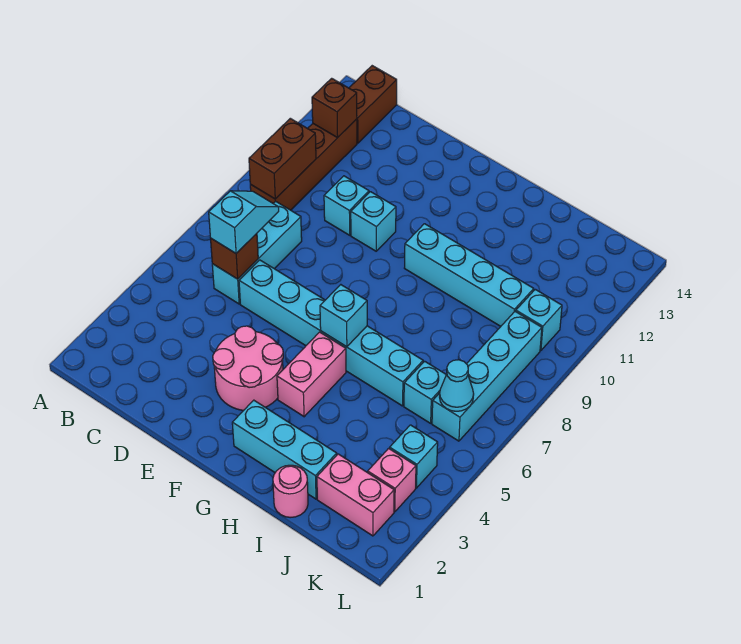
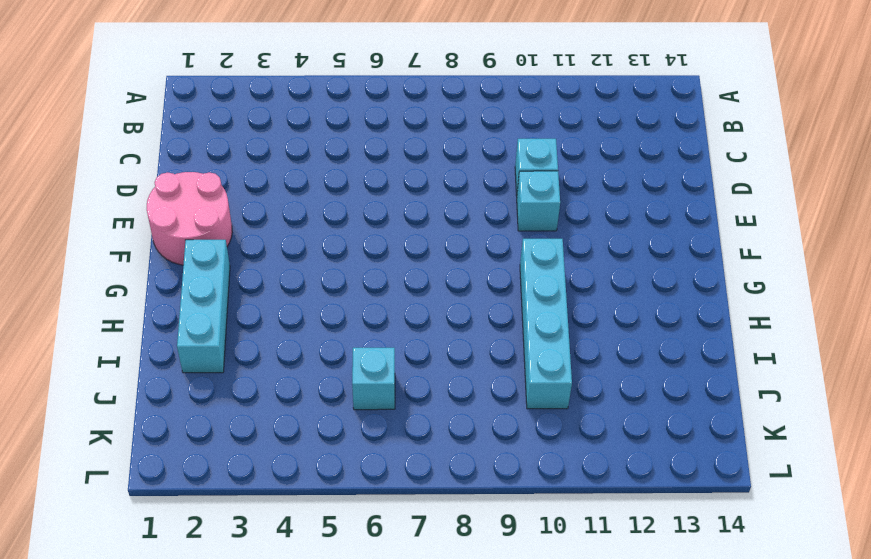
pink 2x2 round brick [147,172,232,265] -> pink 2x2 round brick moved to [213,326,283,411]
none -> brown 1x4 brick [250,119,357,210]
none -> brown 1x2 brick [349,66,397,143]
none -> cyan 1x3 brick [212,201,302,304]

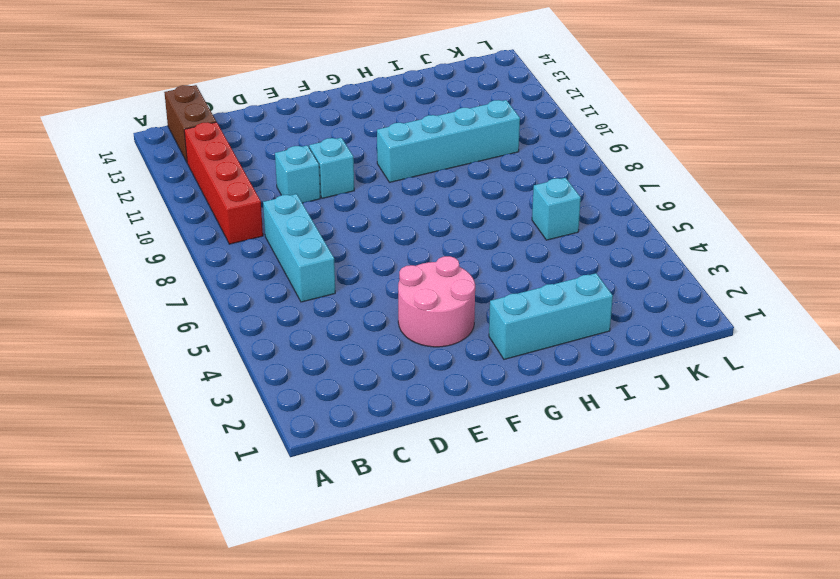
red 1x4 brick [184,122,263,244] -> brown 1x4 brick [250,119,357,210]
none -> cyan 1x6 brick [239,260,423,406]
none -> pink 1x2 brick [277,332,346,417]
none -> pink 1x1 round brick [273,465,308,518]

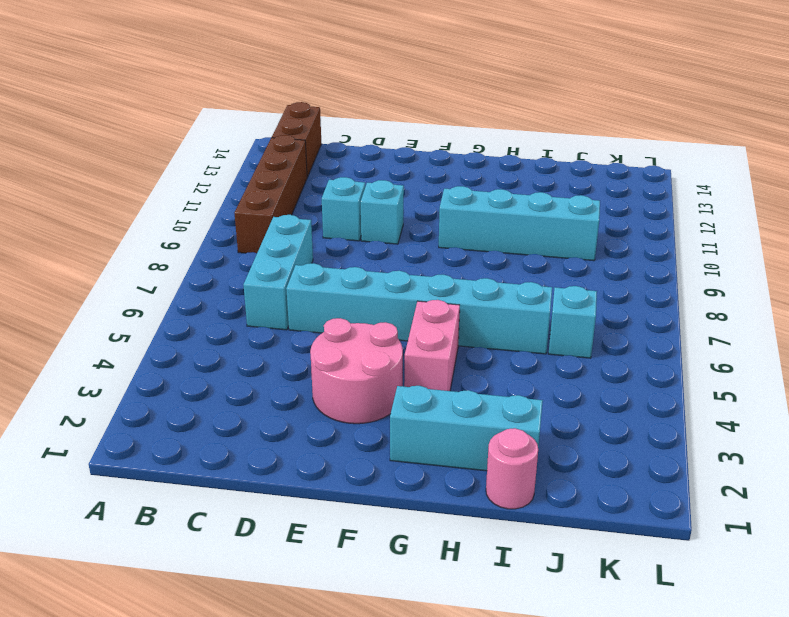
none -> pink 1x2 brick [317,454,394,536]
none -> pink 1x1 brick [368,448,416,512]
none -> cyan 1x1 brick [390,425,438,488]

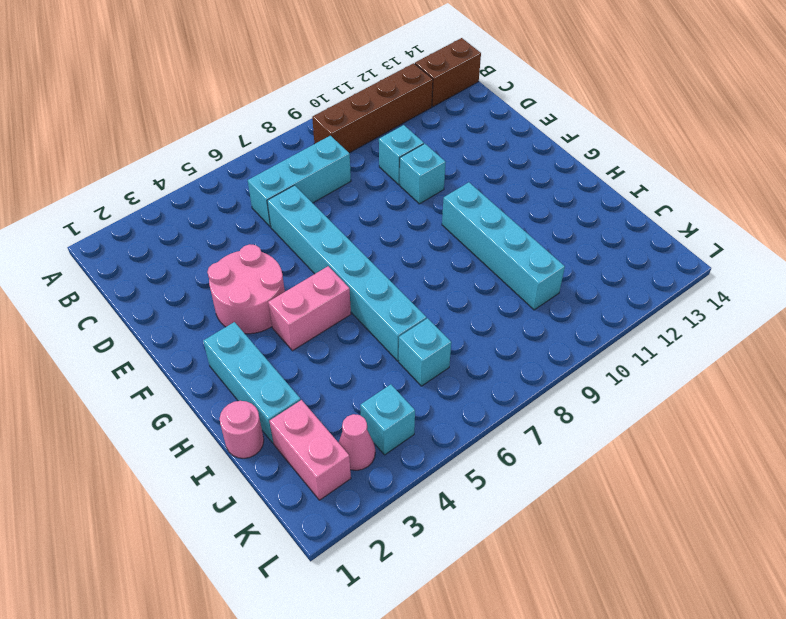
pink 1x1 cone [339,414,375,470] -> pink 1x1 brick [368,448,416,512]
none -> cyan 1x4 brick [432,312,542,441]
none -> cyan 1x1 brick [516,289,562,351]
none -> brown 1x2 brick [249,118,316,199]

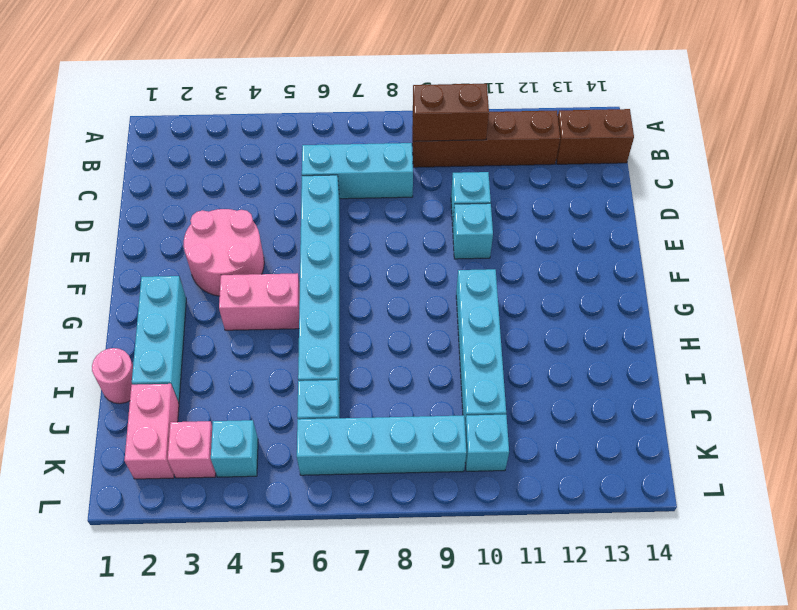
none -> brown 1x1 brick [312,78,357,138]
none -> brown 1x1 brick [211,234,258,279]
none -> cyan 1x1 brick [320,285,367,347]

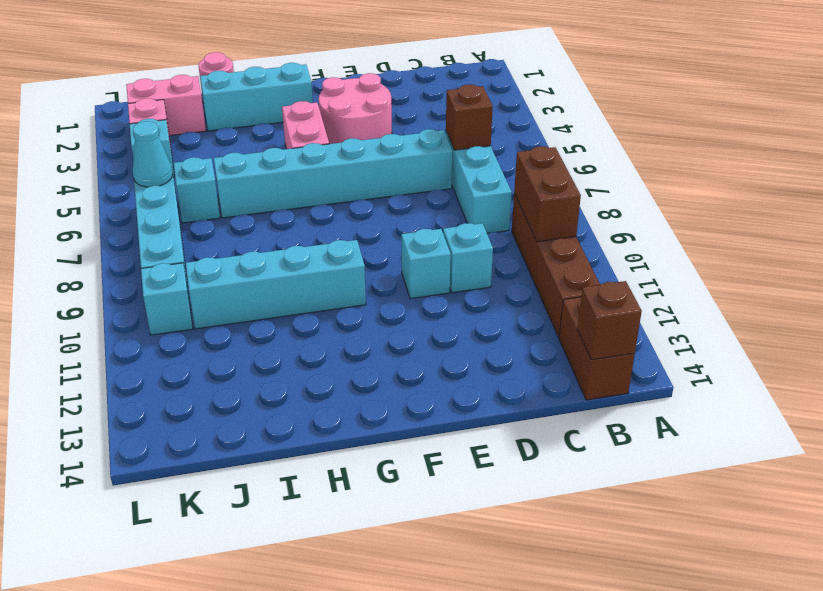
brown 1x1 brick [577,281,642,360] -> brown 1x1 brick moved to [312,78,357,138]
none -> cyan 1x1 brick [320,285,367,347]
none -> cyan 1x2 slope [209,191,279,253]

